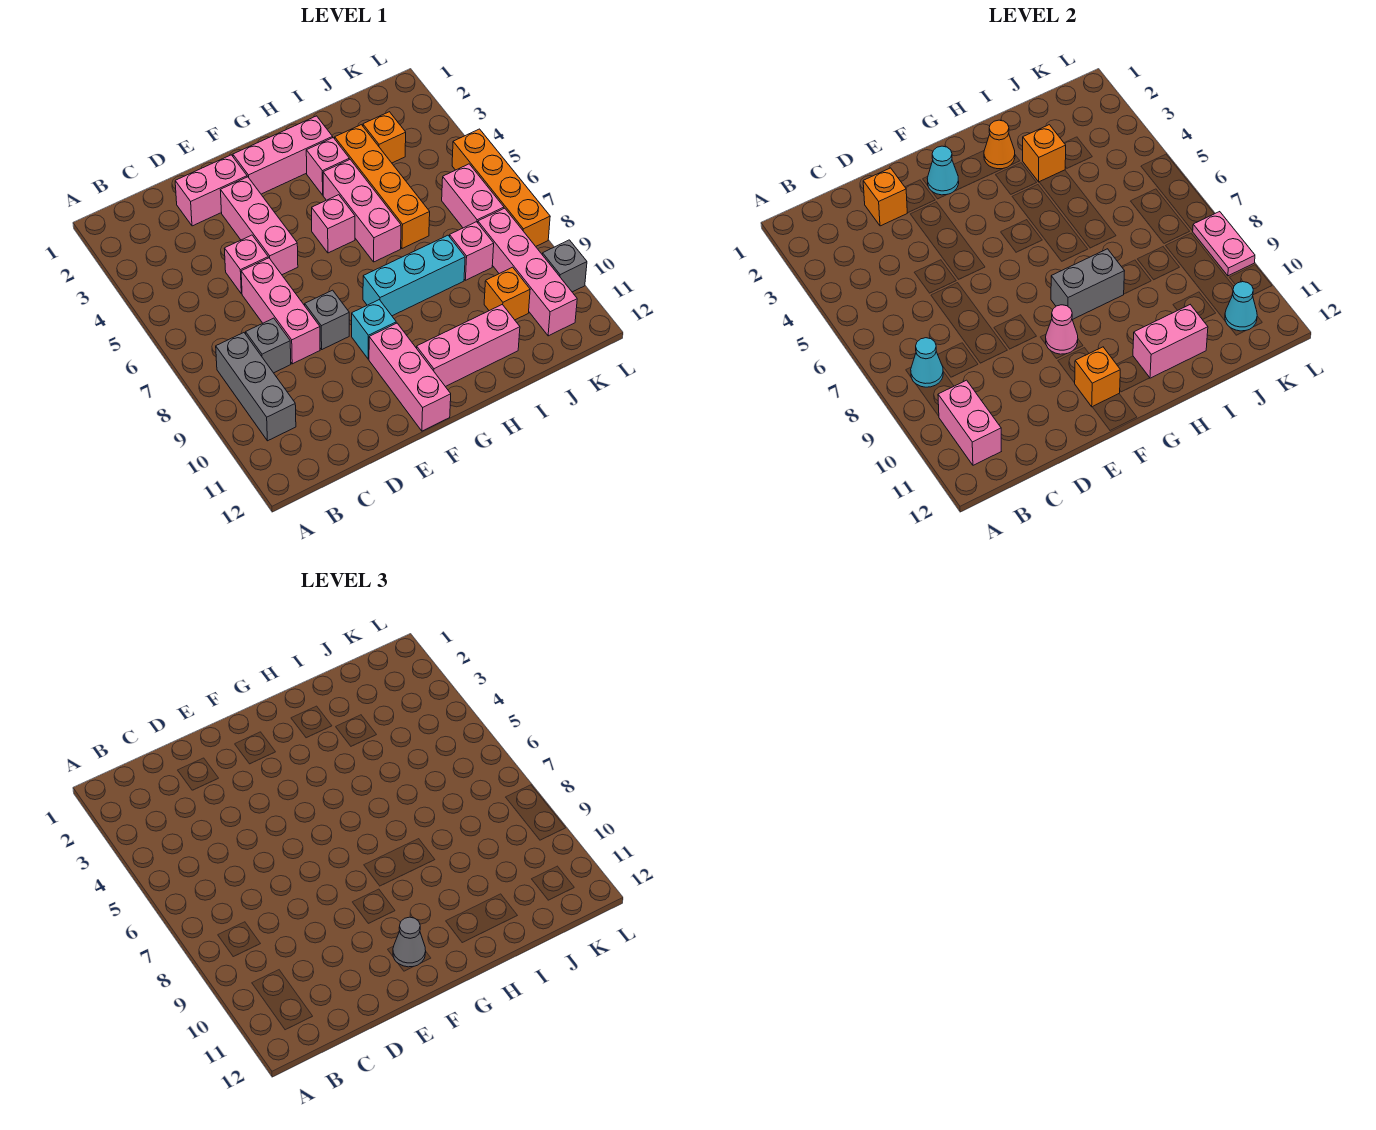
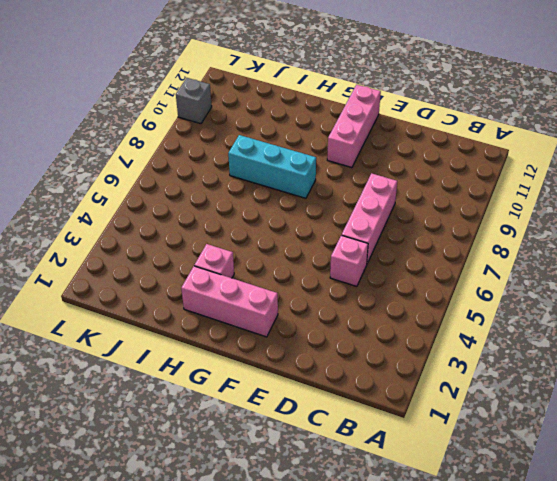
none -> grey 1x3 brick [216,333,296,441]
none -> grey 1x1 brick [246,318,291,373]
none -> pink 1x2 brick [175,155,247,226]
none -> pink 1x3 brick [220,177,298,275]

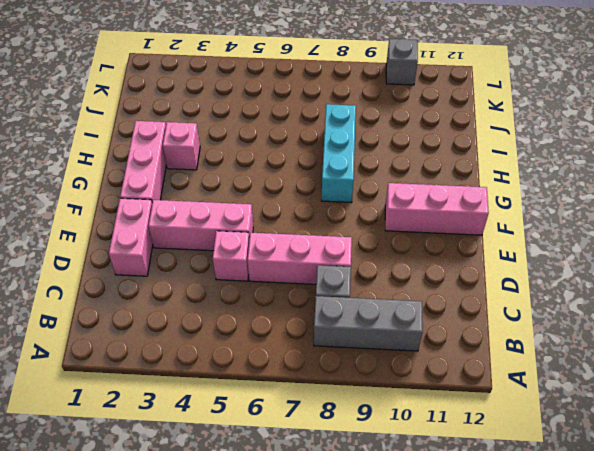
none -> grey 1x1 brick [305,290,349,349]
none -> cyan 1x1 brick [352,300,396,359]
none -> pink 1x1 brick [312,195,355,253]
none -> pink 1x3 brick [417,304,520,387]

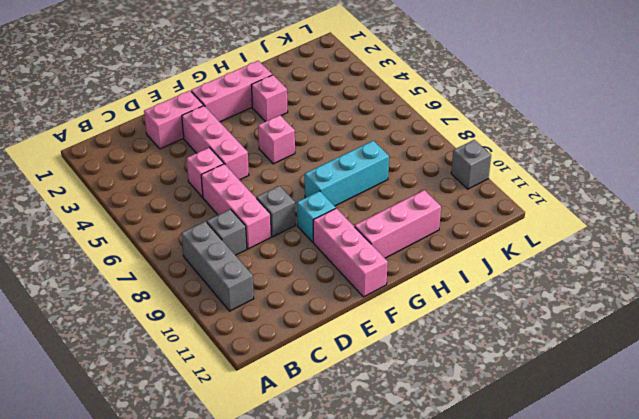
none -> pink 1x3 brick [323,159,401,262]
none -> orange 1x4 brick [335,125,430,249]
none -> orange 1x1 brick [363,112,406,163]
none -> pink 1x1 brick [449,222,494,280]

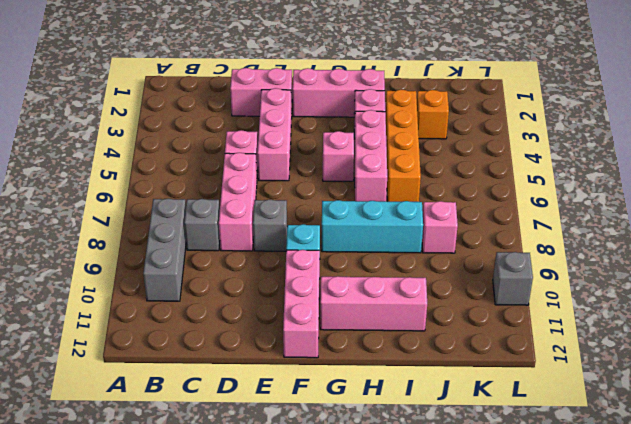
none -> orange 1x1 brick [484,267,530,320]
none -> pink 1x2 brick [442,164,504,228]
none -> pink 1x4 brick [478,208,577,336]
none -> orange 1x4 brick [452,129,550,246]

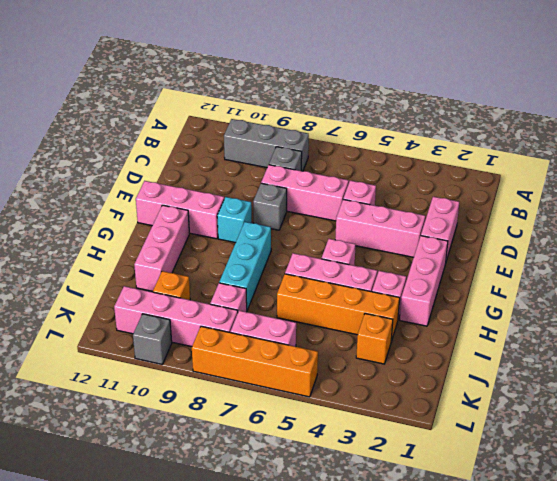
none -> cyan 1x1 cone [911,338,943,387]
none -> pink 1x2 brick [938,380,1001,465]
none -> orange 1x1 brick [863,168,907,226]
none -> cyan 1x1 cone [927,146,959,195]

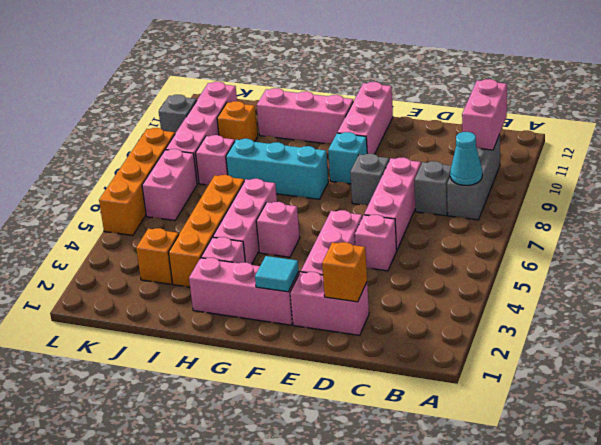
cyan 1x1 tile [255,256,299,292] -> cyan 1x1 cone [927,146,959,195]
none -> pink 1x1 cone [1046,305,1078,354]
none -> orange 1x1 brick [1075,347,1120,407]
none -> grey 1x2 brick [1051,249,1124,320]
none -> orange 1x1 cone [984,120,1015,169]

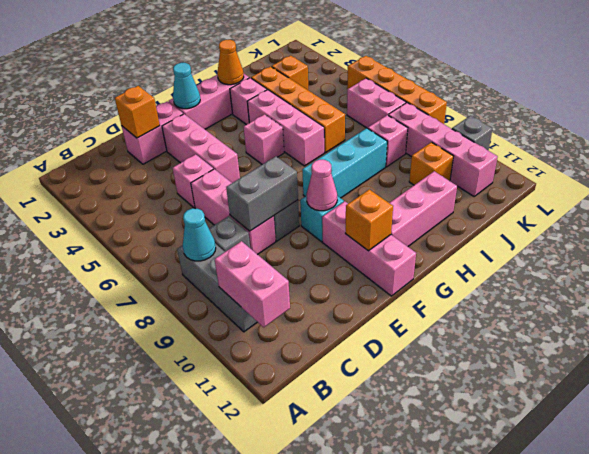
grey 1x2 brick [226,156,298,231] -> grey 1x2 brick moved to [1051,249,1124,320]
none -> pink 1x2 brick [1133,305,1208,378]
none -> orange 1x1 brick [1023,125,1066,182]
none -> cyan 1x1 cone [1225,282,1257,331]
none -> pink 1x2 plate [1193,212,1255,276]

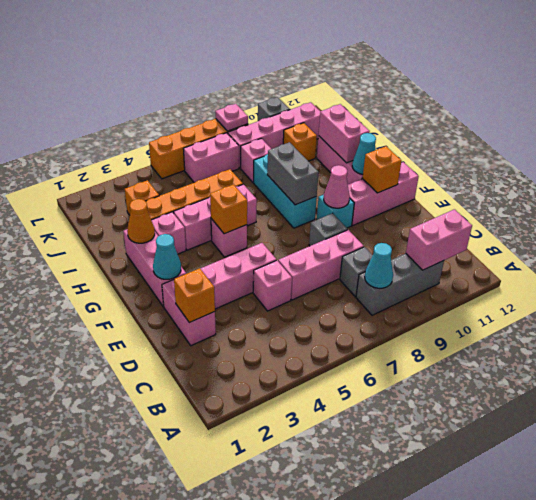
orange 1x1 brick [210,185,247,234] -> orange 1x1 brick moved to [1023,125,1066,182]
cyan 1x1 cone [352,133,376,174] -> cyan 1x1 cone moved to [1225,282,1257,331]
pink 1x1 plate [215,104,248,131] -> pink 1x2 plate [1193,212,1255,276]
none -> grey 1x1 cone [393,917,426,967]

